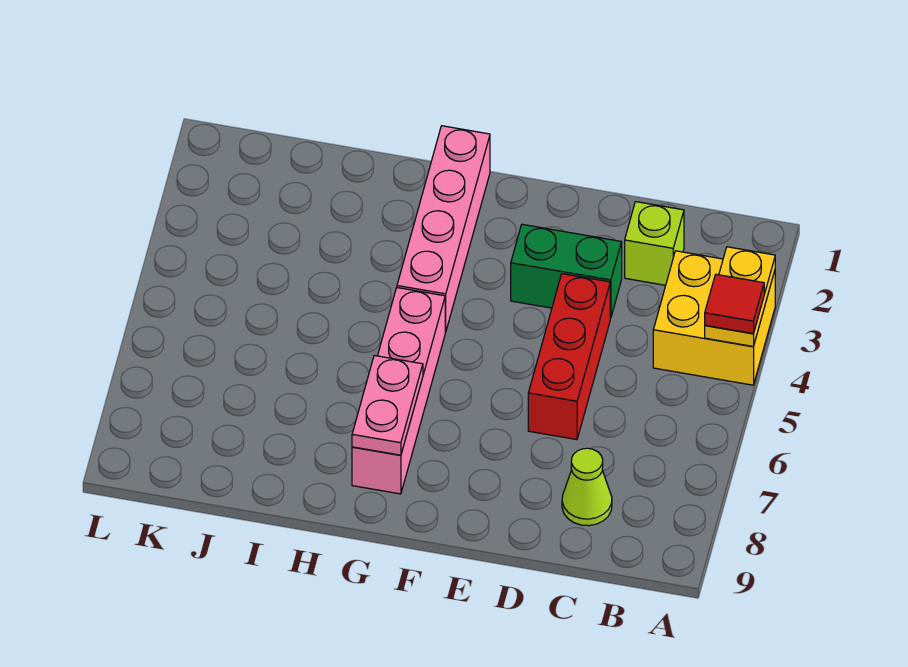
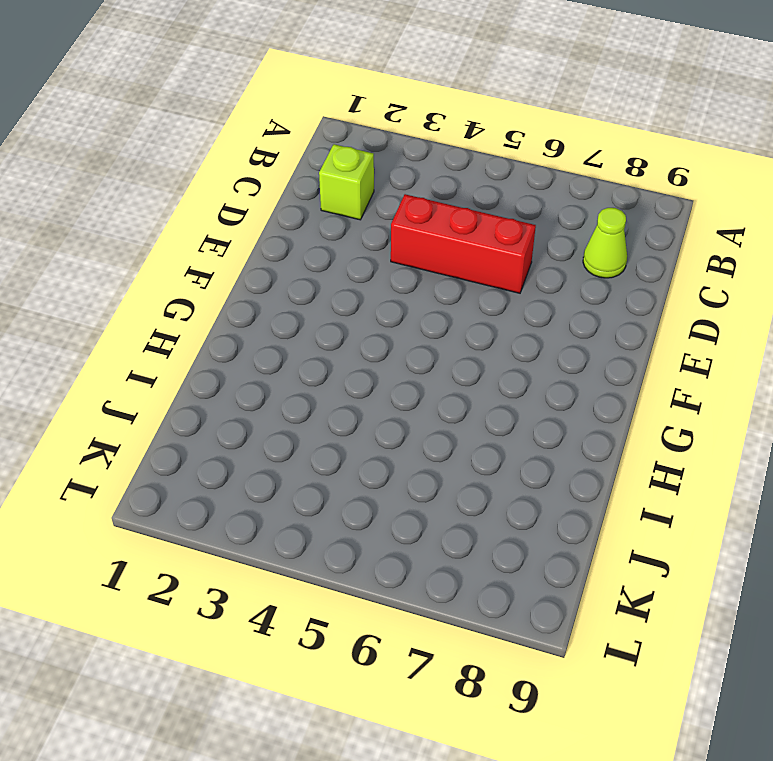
none -> yellow 2x2 brick [653,251,775,385]
none -> green 1x2 brick [511,224,622,318]

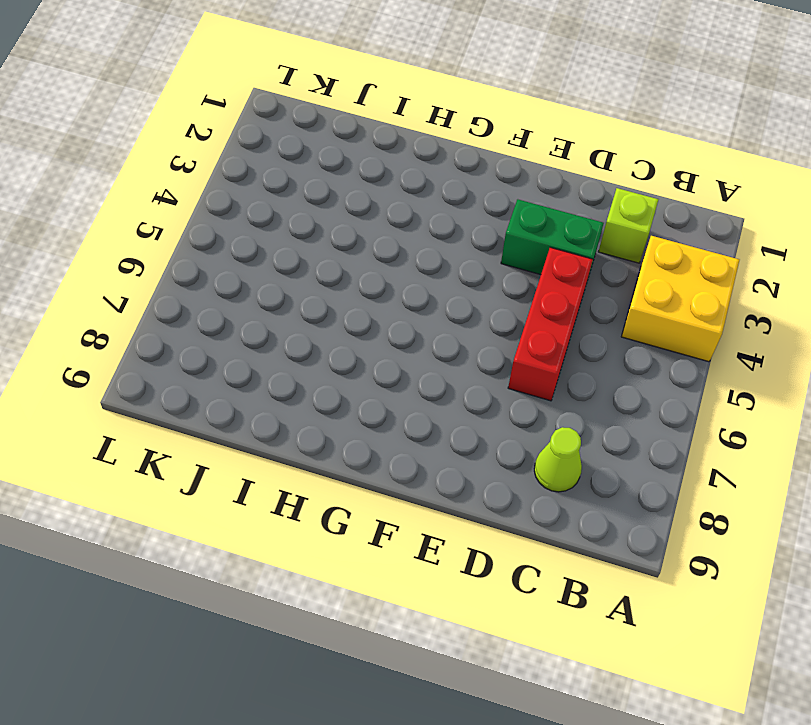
none -> pink 1x4 brick [397,126,490,332]
none -> pink 1x4 brick [352,288,445,494]

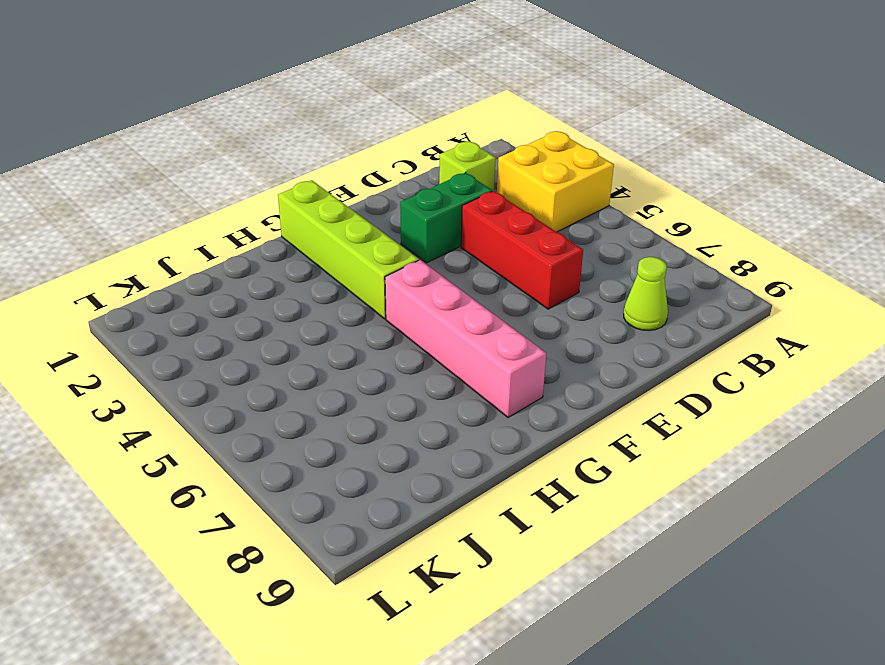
lime 1x4 brick [278,180,419,319] -> pink 1x4 brick [397,126,490,332]
none -> yellow 1x2 plate [705,247,775,347]
none -> pink 1x2 plate [352,355,423,455]

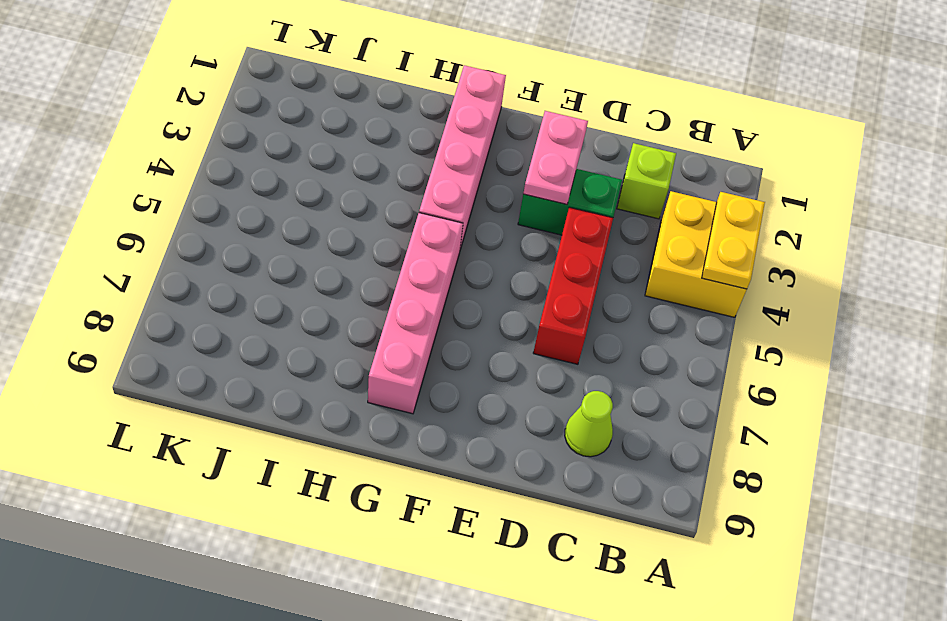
pink 1x2 plate [523,111,588,204] -> pink 1x2 plate moved to [352,355,423,455]
none -> red 1x1 tile [705,274,764,334]

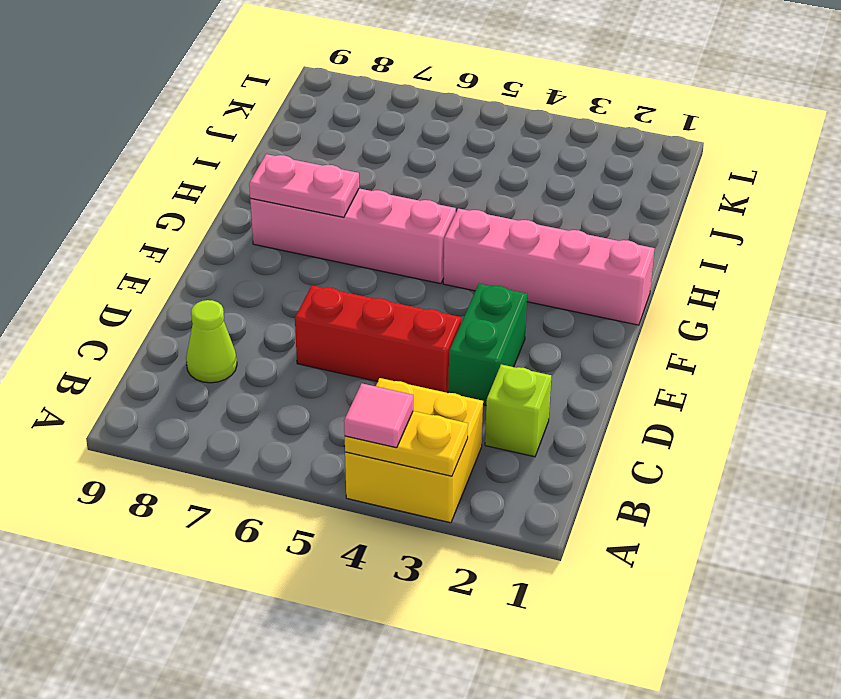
pink 1x1 tile [344,384,413,448] -> red 1x1 tile [705,274,764,334]

